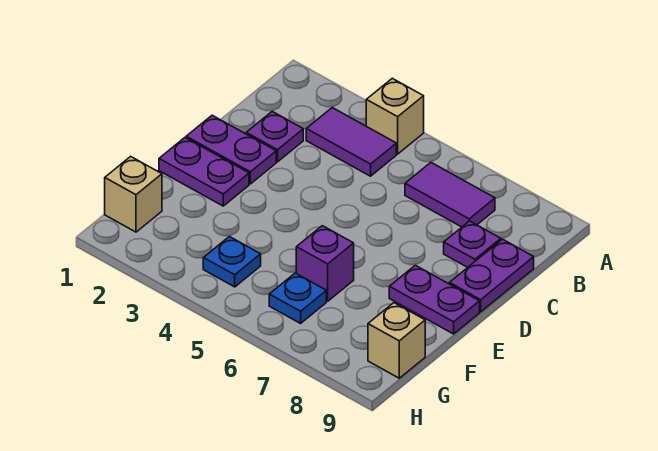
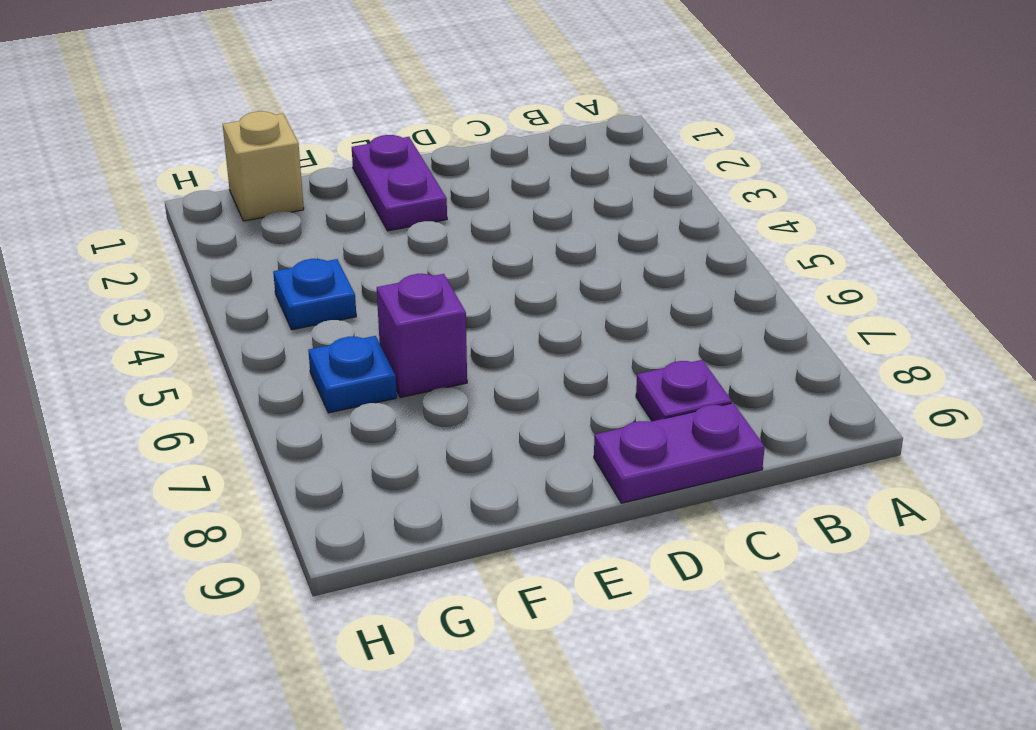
none -> tan 1x1 brick [366,78,424,154]
none -> purple 1x2 tile [306,108,396,176]
none -> purple 1x2 tile [405,163,495,227]

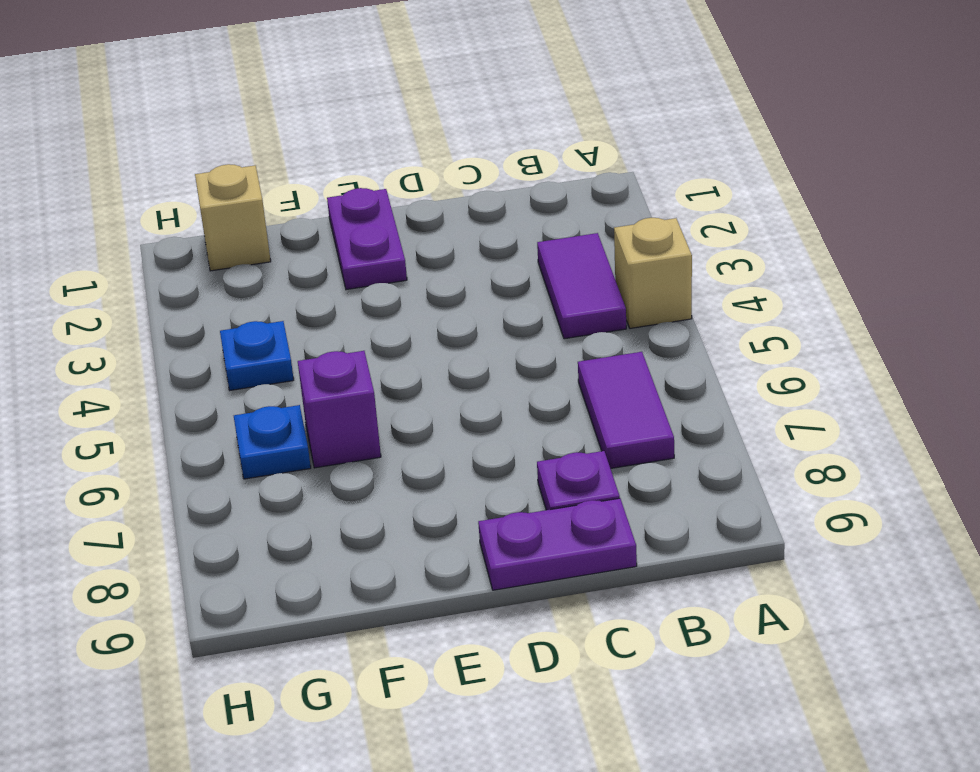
none -> purple 1x1 plate [246,112,303,162]
none -> purple 1x2 plate [186,115,276,184]
none -> purple 1x2 plate [389,265,480,334]

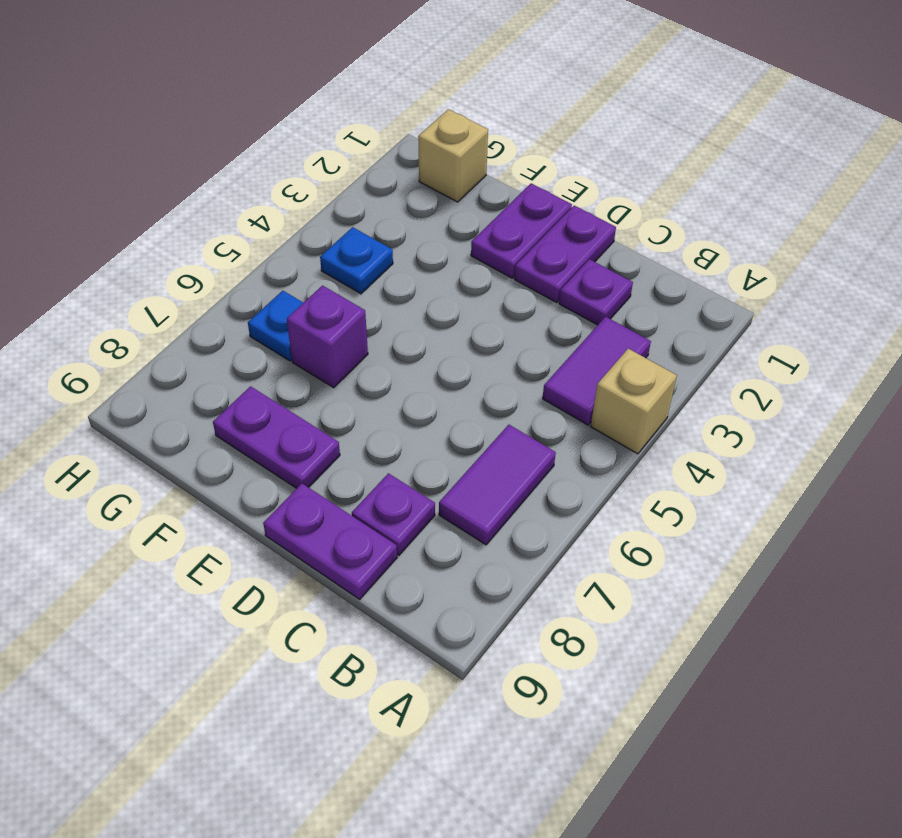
purple 1x2 plate [213,386,340,488] -> purple 1x2 plate turned to [389,265,480,334]
none -> tan 1x1 brick [368,303,425,378]

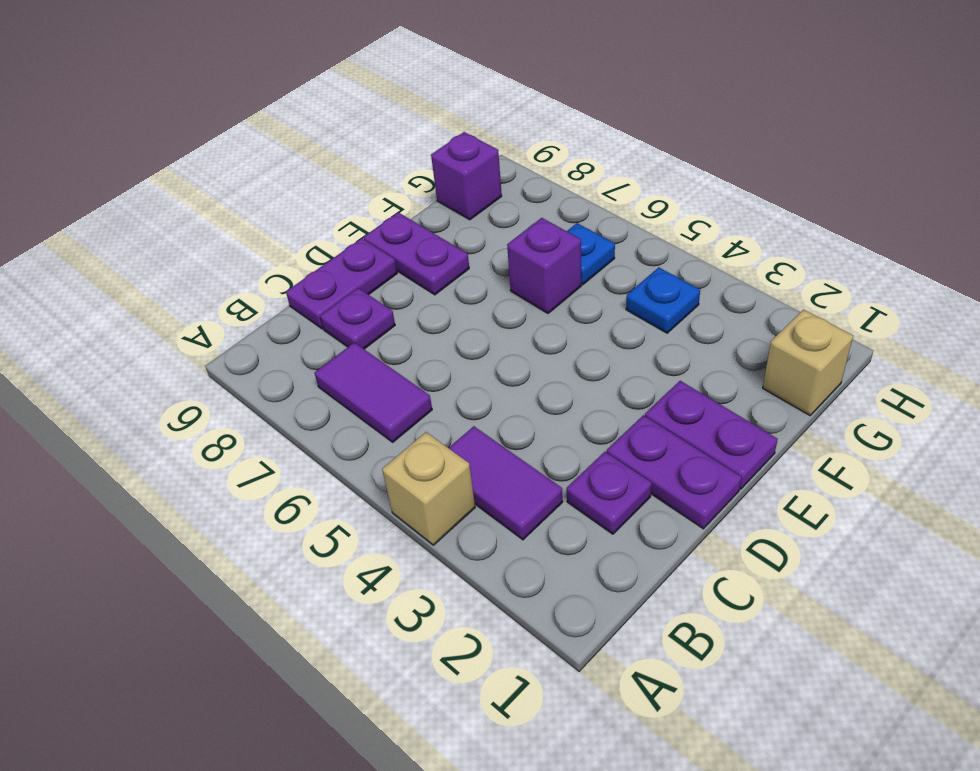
purple 1x1 brick [431,132,502,220] -> tan 1x1 brick [368,303,425,378]

